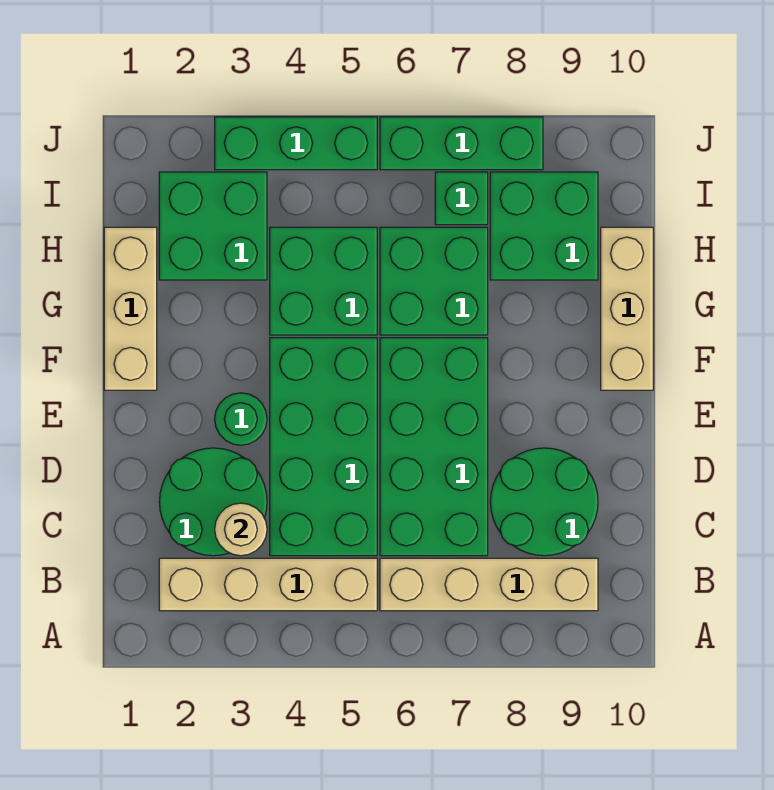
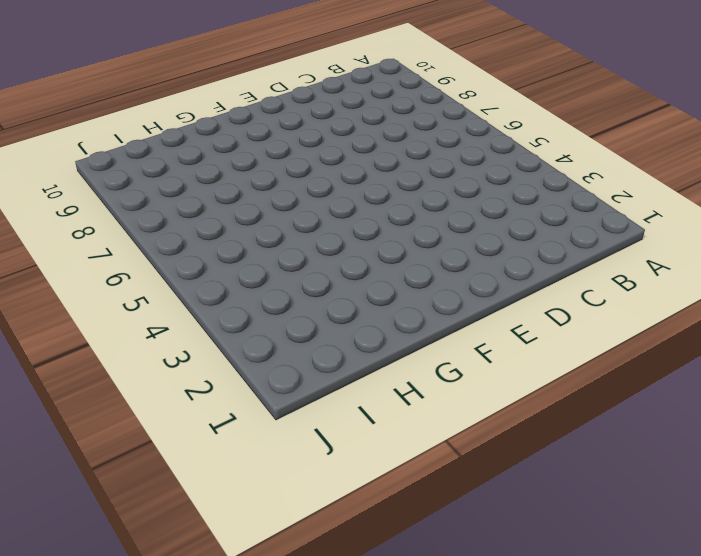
none -> tan 1x4 brick [159,558,377,611]
none -> tan 1x4 brick [380,558,598,611]
none -> green 2x2 round brick [159,448,267,556]

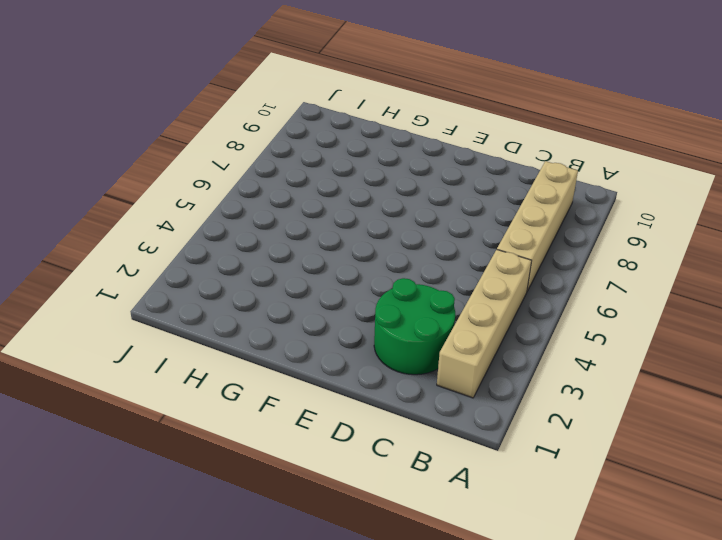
none -> green 2x4 brick [270,338,377,556]
none -> green 2x4 brick [380,338,488,556]
none -> green 2x2 round brick [490,448,598,556]

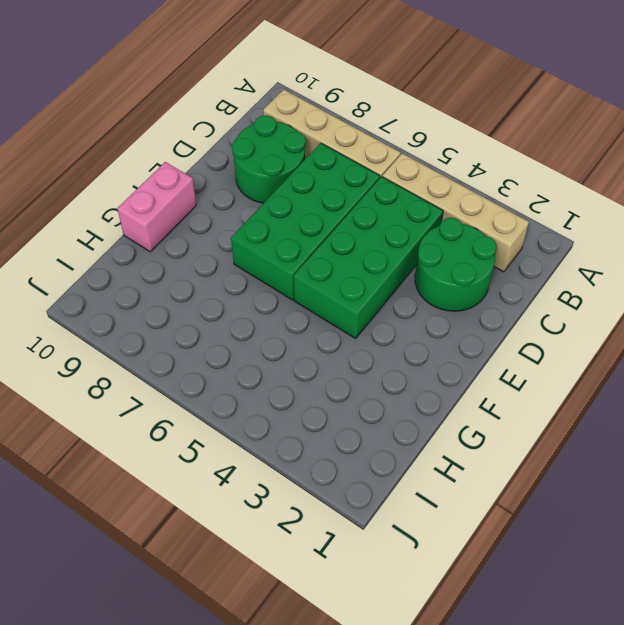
pink 1x2 brick [117,162,196,252] -> tan 1x3 brick [601,227,653,390]
none -> green 1x1 round brick [215,393,267,445]
none -> tan 1x3 brick [104,227,157,390]
none -> green 2x2 brick [270,227,377,335]

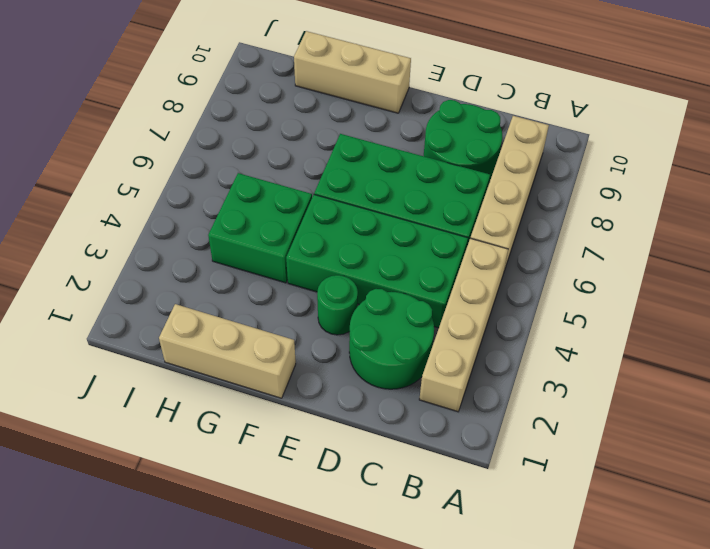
none -> green 2x2 brick [380,227,488,335]
none -> green 2x2 brick [159,172,267,280]
none -> green 2x2 brick [490,172,598,280]

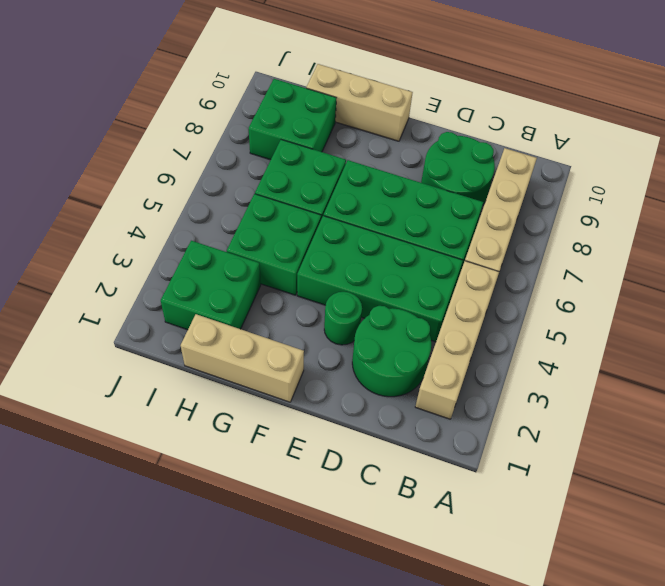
none -> green 1x1 brick [435,172,488,225]
none -> green 1x3 brick [215,117,377,170]
none -> green 1x3 brick [380,117,543,170]

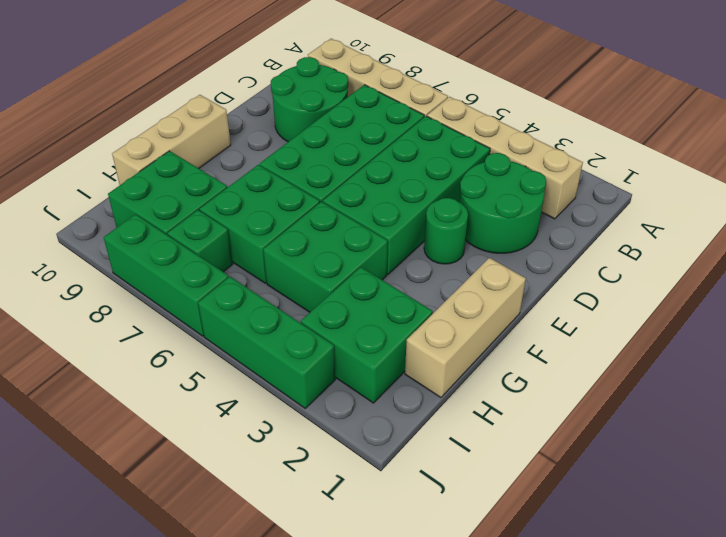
none -> tan 1x1 round brick [215,503,267,556]

